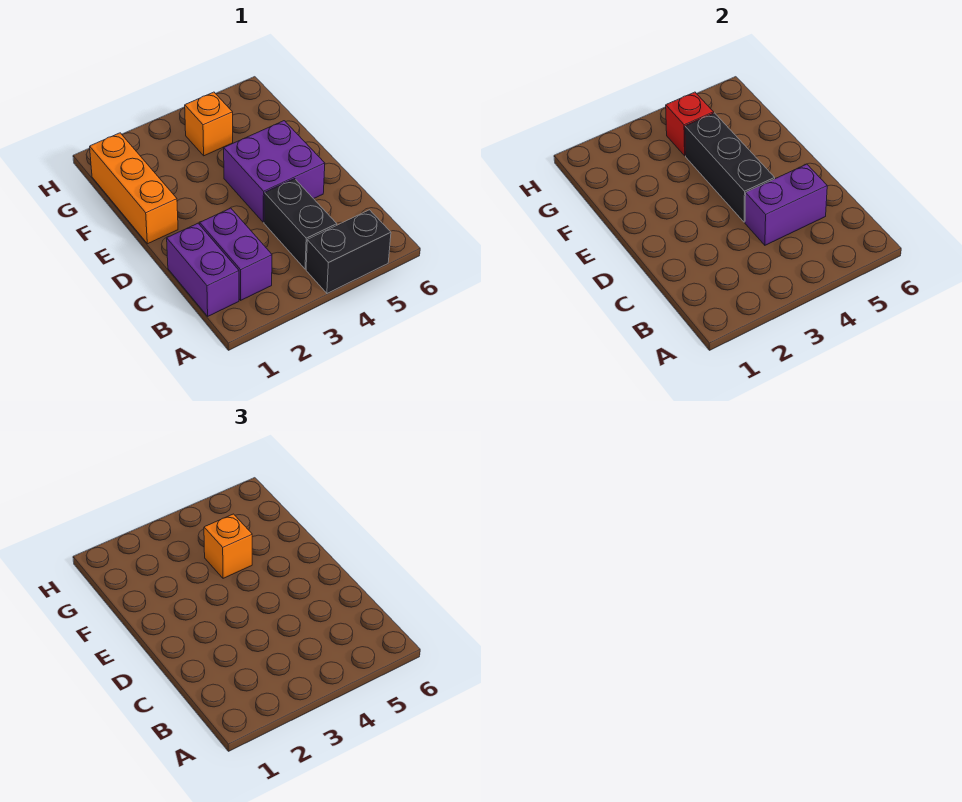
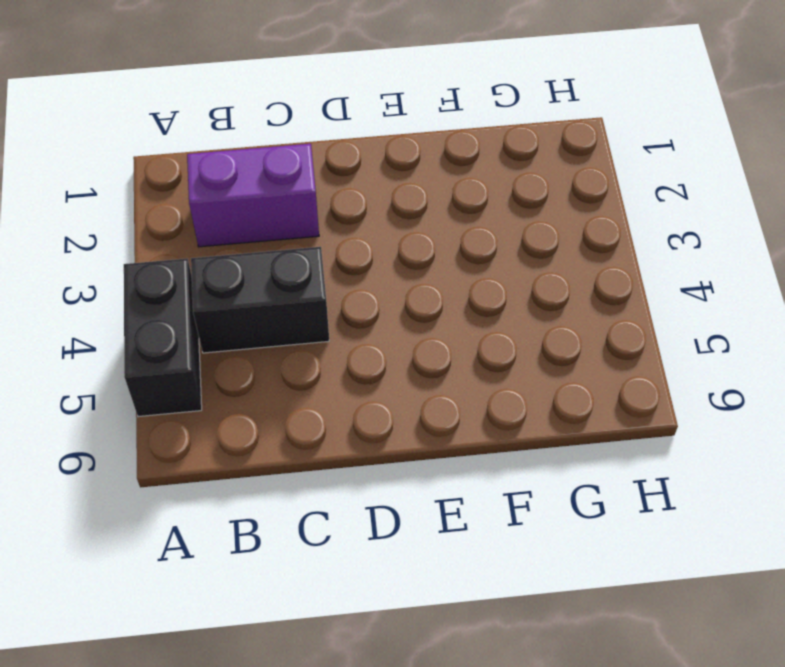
none -> purple 1x2 brick [167,223,239,316]
none -> purple 2x2 brick [224,121,325,222]

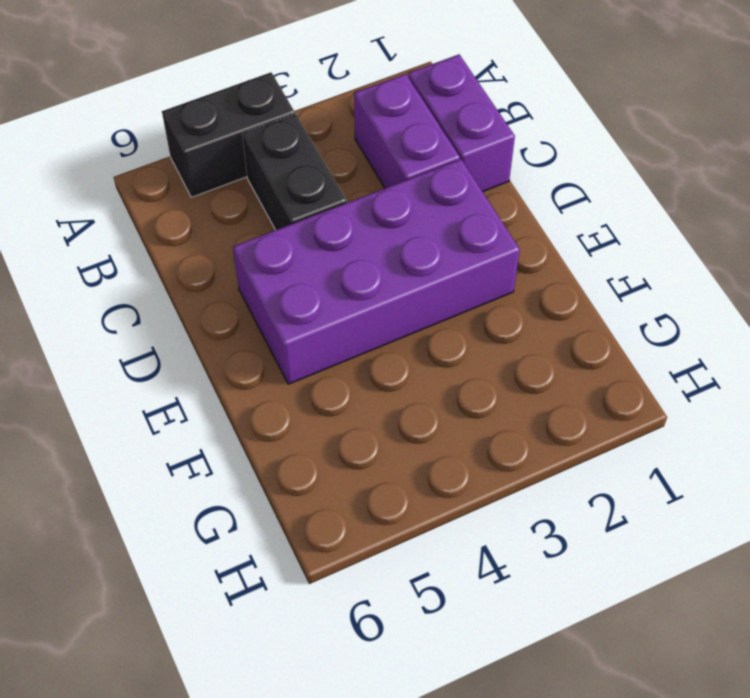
purple 2x4 brick [233,159,520,384] -> purple 2x2 brick [224,121,325,222]
none -> orange 1x3 brick [90,133,178,244]
none -> orange 1x1 brick [185,92,233,156]

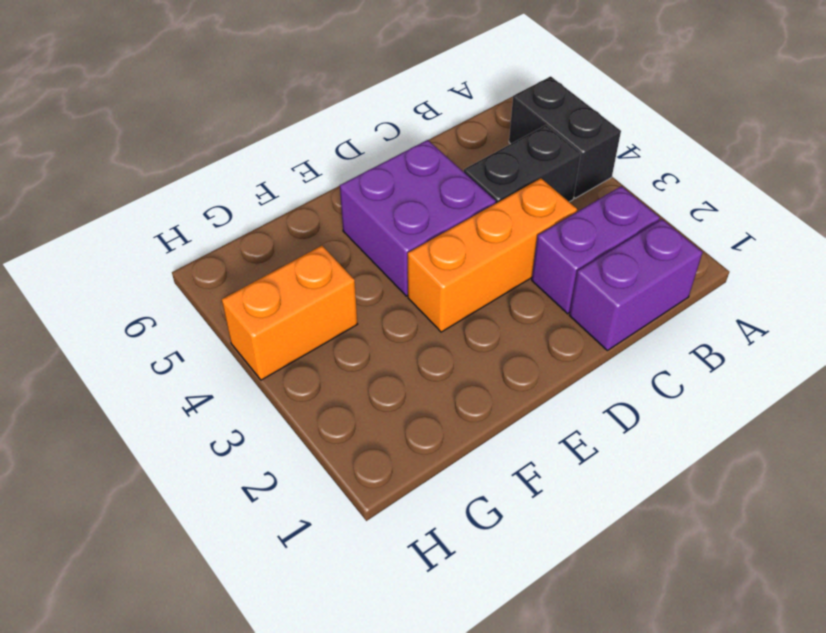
orange 1x3 brick [408,178,577,332] -> orange 1x3 brick moved to [90,133,178,244]
orange 1x2 brick [222,246,357,380] -> orange 1x1 brick [185,92,233,156]
none -> purple 1x2 brick [745,164,827,245]
none -> black 1x3 brick [685,113,775,222]

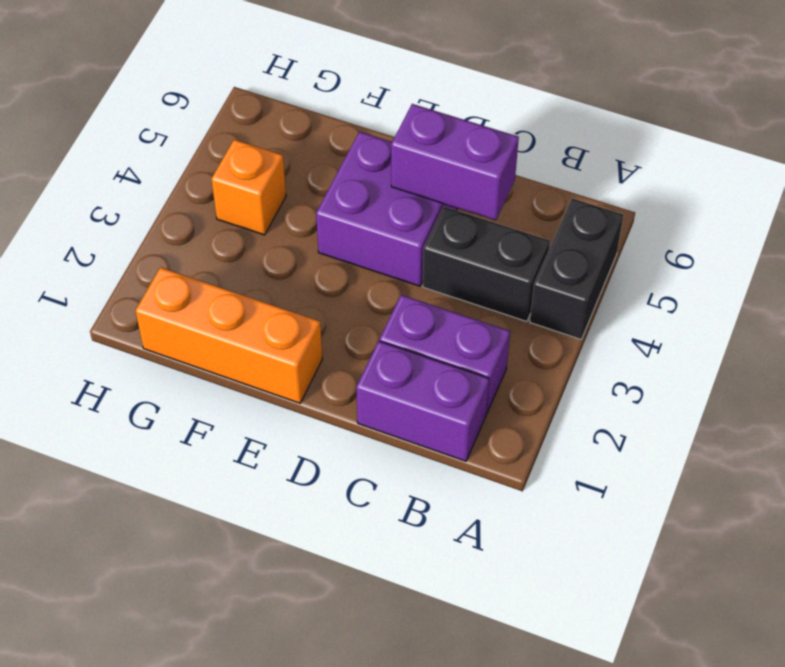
purple 1x2 brick [391,104,519,220] -> purple 1x2 brick turned to [745,164,827,245]
none -> black 1x3 brick [685,113,775,222]
none -> red 1x1 brick [666,92,714,156]

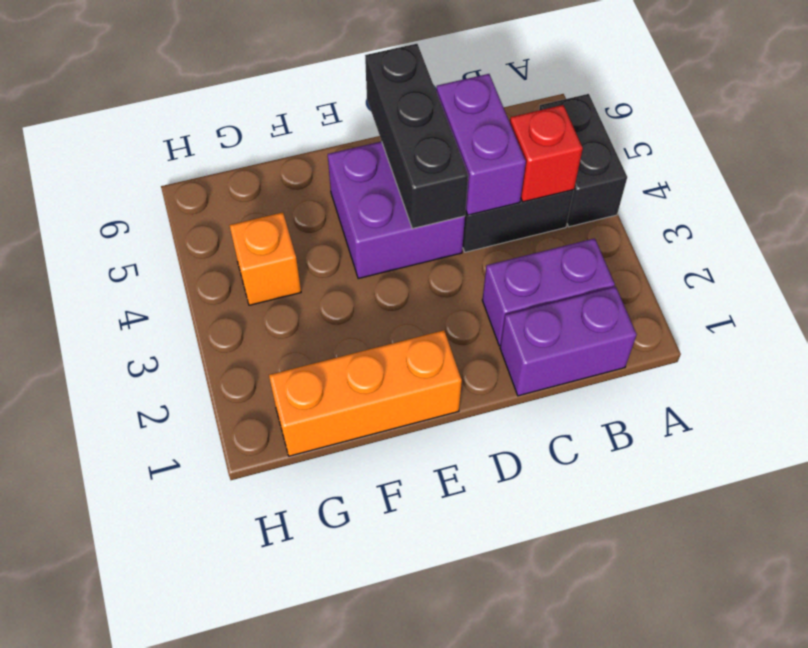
red 1x1 brick [510,105,583,202] -> red 1x1 brick moved to [666,92,714,156]
black 1x3 brick [365,44,468,229] -> black 1x3 brick turned to [685,113,775,222]
none -> orange 1x1 brick [204,514,252,578]

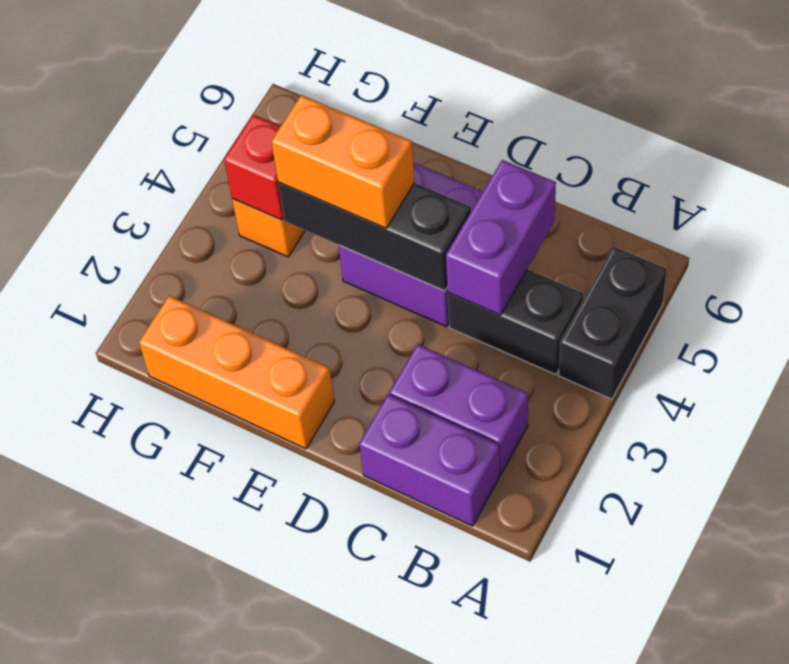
orange 1x2 brick [271,95,415,228] -> orange 1x1 brick [204,514,252,578]

